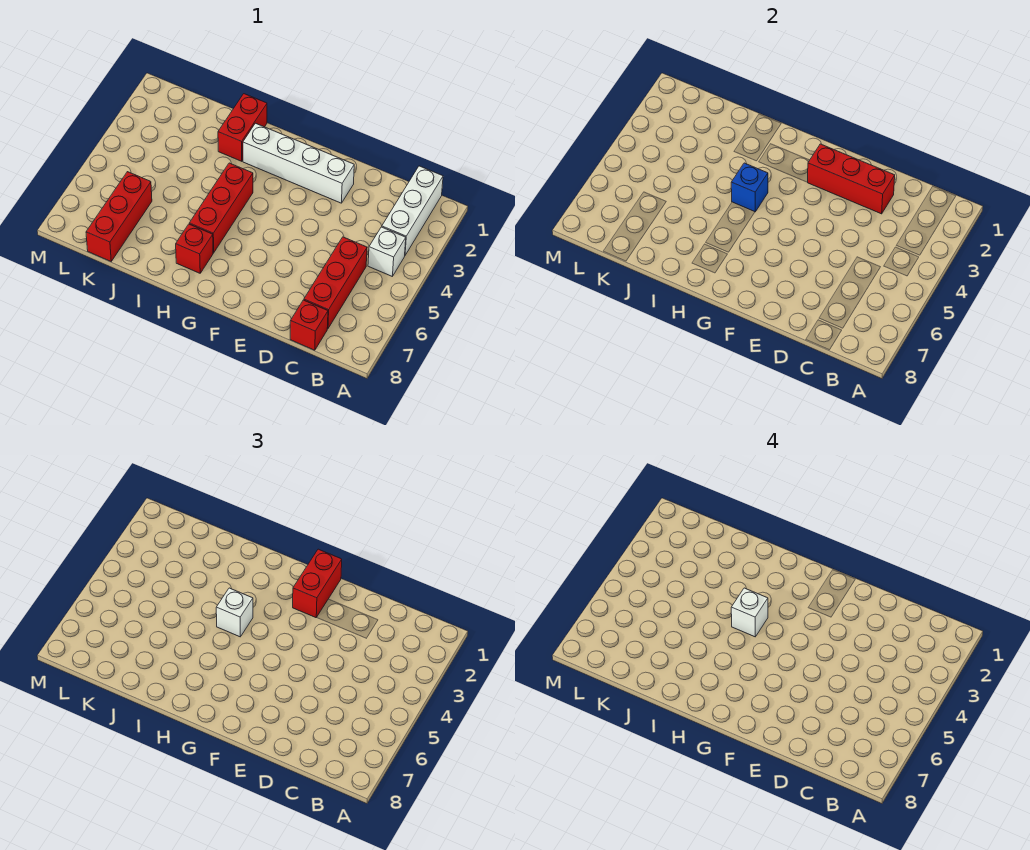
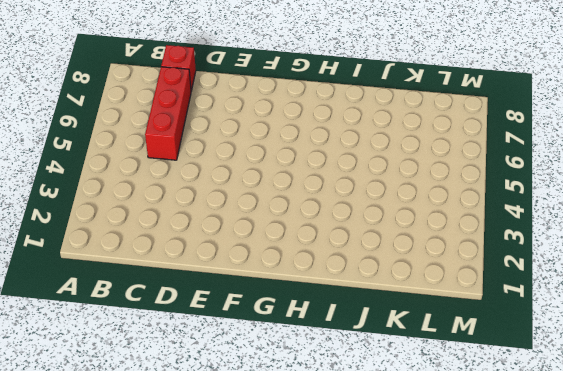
none -> white 1x3 brick [382,166,443,255]
none -> white 1x1 brick [368,227,406,276]
none -> white 1x4 brick [243,123,354,203]

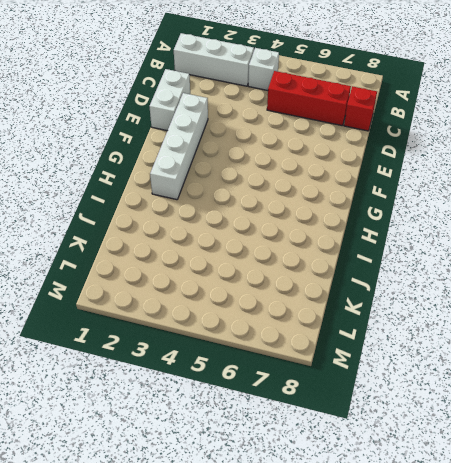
white 1x2 brick [149,69,190,131] -> none
none -> red 1x3 brick [189,163,253,253]
none -> red 1x1 brick [176,224,213,273]
none -> red 1x2 brick [218,94,267,161]

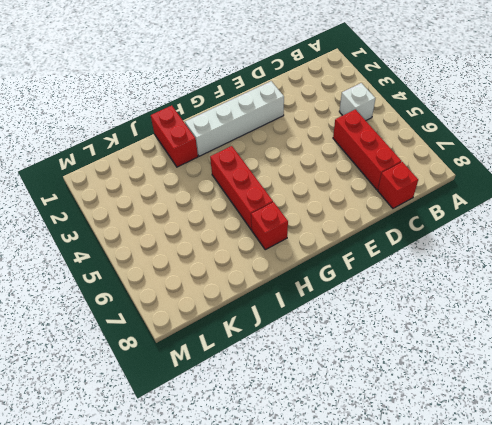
none -> white 1x3 brick [382,166,443,255]
none -> red 1x3 brick [86,172,152,261]
none -> red 1x3 brick [808,144,895,214]

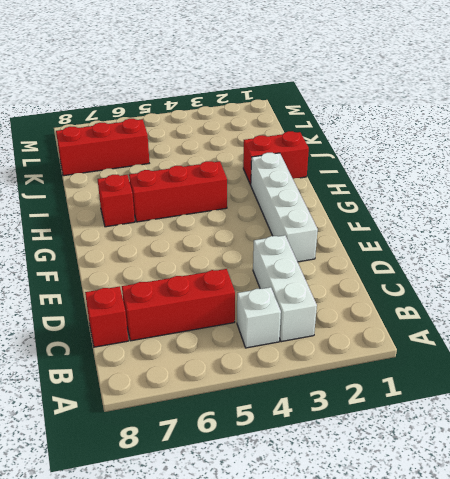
white 1x3 brick [253,235,317,342] -> white 1x3 brick turned to [382,166,443,255]
none -> red 1x3 brick [808,144,895,214]
none -> blue 1x1 brick [731,163,768,212]
none -> red 1x2 brick [293,549,342,618]

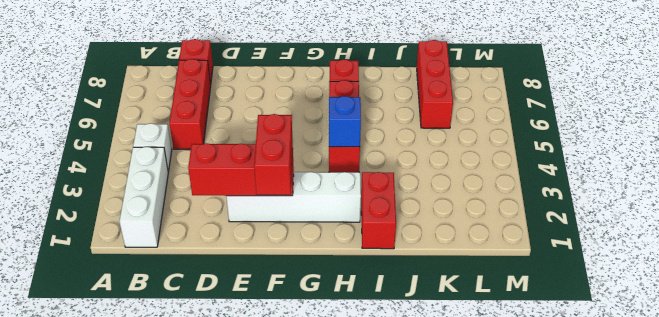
none -> white 1x1 brick [216,588,253,637]
none -> white 1x1 brick [731,588,768,637]

